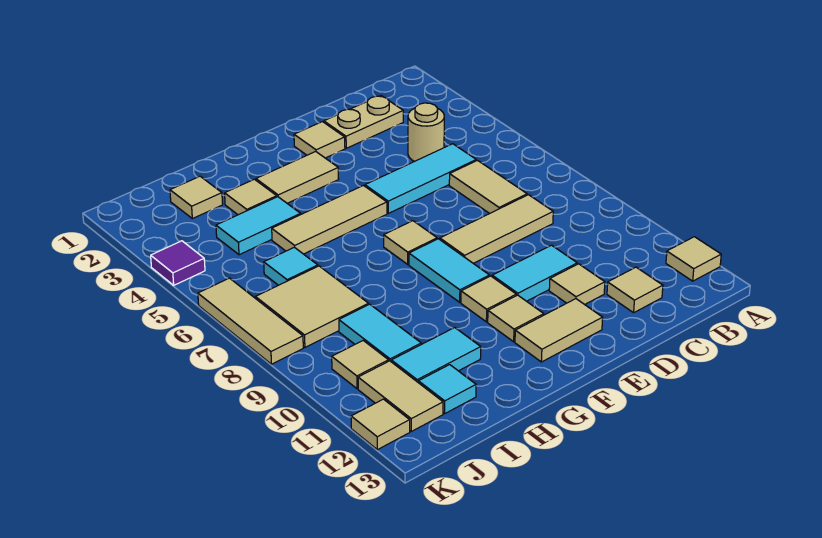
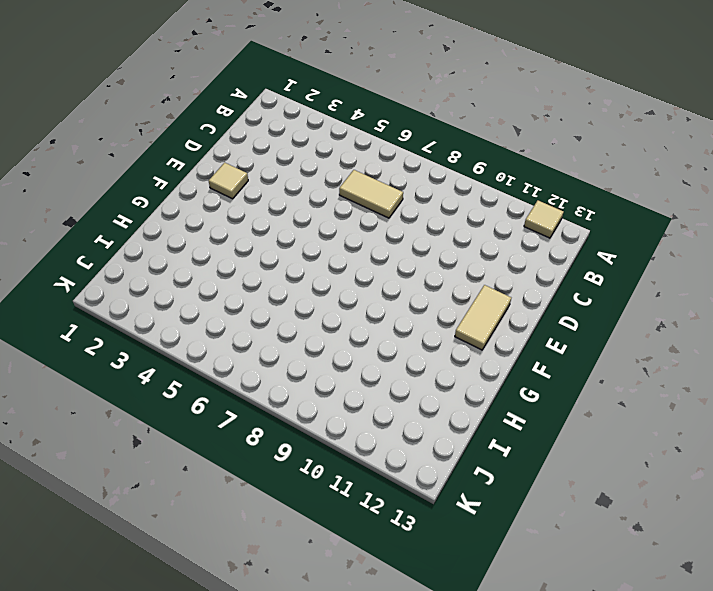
none -> tan 1x2 plate [324,96,403,148]
none -> tan 1x1 round brick [408,103,444,161]
none -> cyan 1x3 tile [365,144,476,213]
none -> tan 1x3 tile [440,195,553,263]

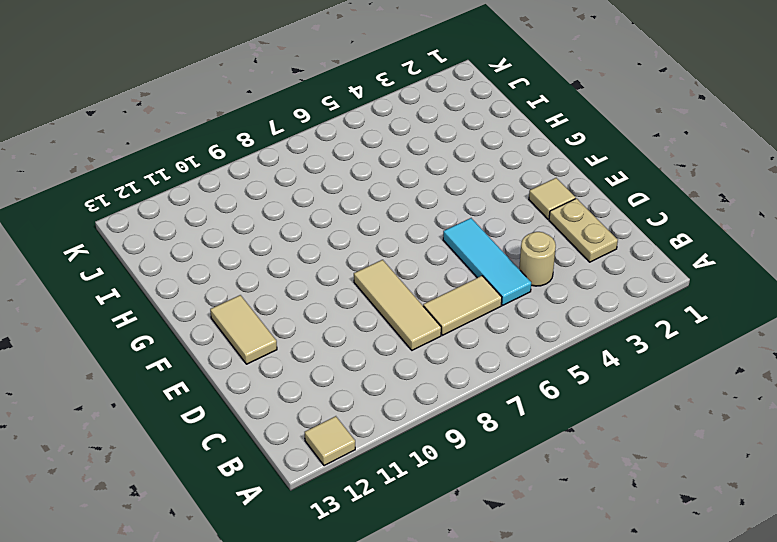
none -> tan 1x1 tile [607,267,663,313]
none -> cyan 1x2 tile [492,245,577,301]
none -> tan 1x1 tile [549,264,605,305]
none -> tan 1x2 tile [256,152,339,203]

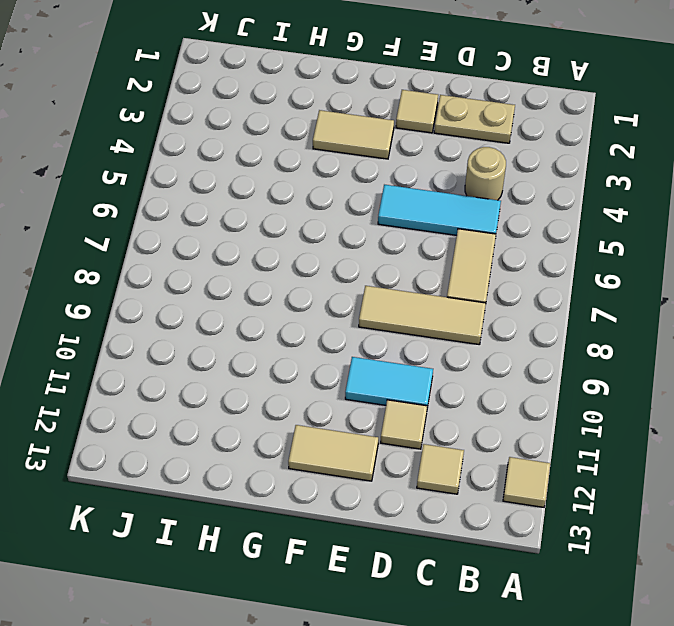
none -> tan 1x3 tile [272,186,387,254]
none -> tan 1x1 tile [384,221,437,264]
none -> cyan 1x2 tile [409,239,489,302]
none -> tan 1x1 tile [461,276,516,322]

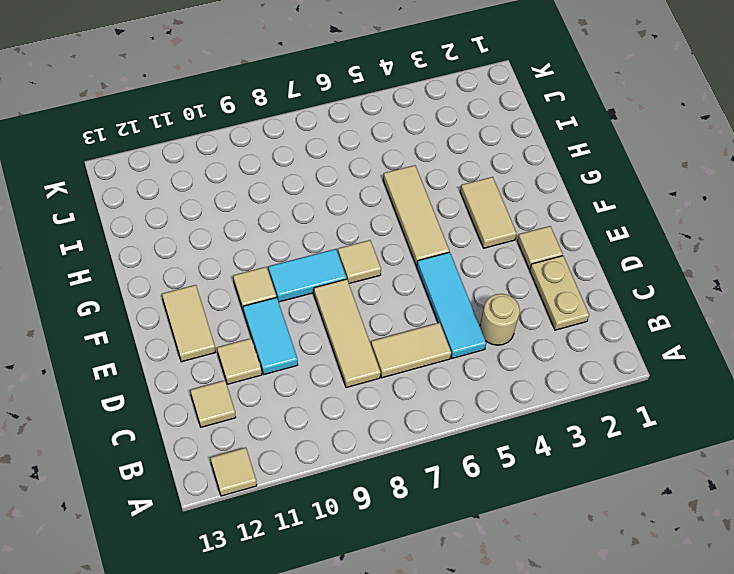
none -> tan 1x1 tile [488,295,544,342]
none -> tan 1x1 tile [225,179,277,215]
none -> cyan 1x2 tile [216,197,301,255]
none -> cyan 1x2 tile [391,328,481,382]

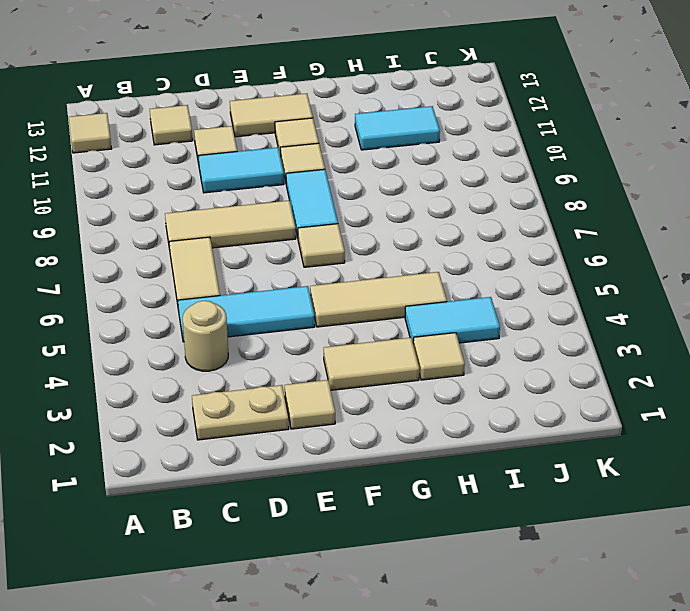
none -> tan 1x1 tile [170,176,223,219]
none -> cyan 1x1 tile [264,247,318,285]
none -> tan 2x2 tile [256,266,369,347]
none -> cyan 1x2 tile [339,304,421,361]

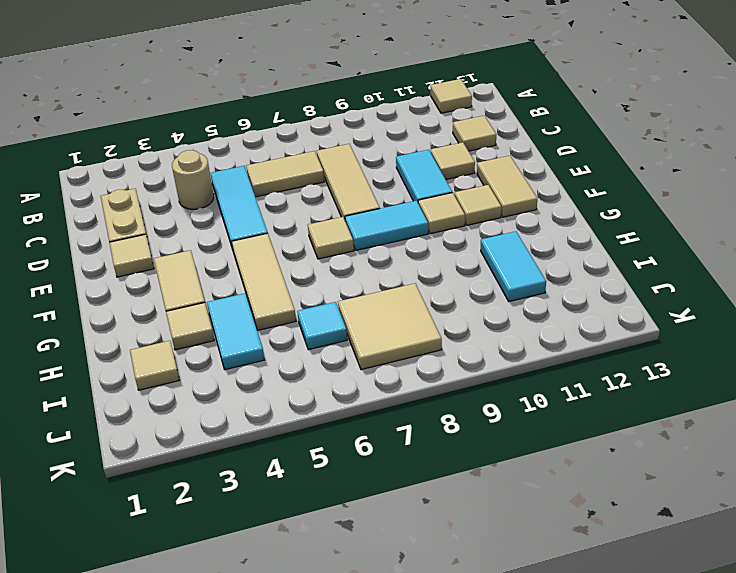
none -> cyan 1x2 tile [339,304,421,361]
none -> cyan 1x1 tile [418,365,476,414]
none -> tan 1x1 tile [332,341,389,389]
none -> tan 1x2 tile [358,361,443,431]

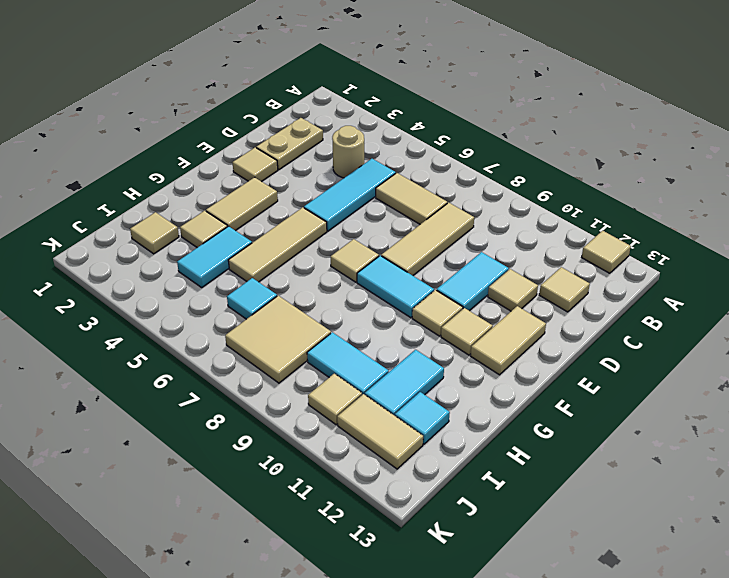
none -> purple 1x1 tile [151,241,205,285]
none -> tan 1x3 tile [198,278,303,364]
none -> tan 1x1 tile [351,399,410,450]

